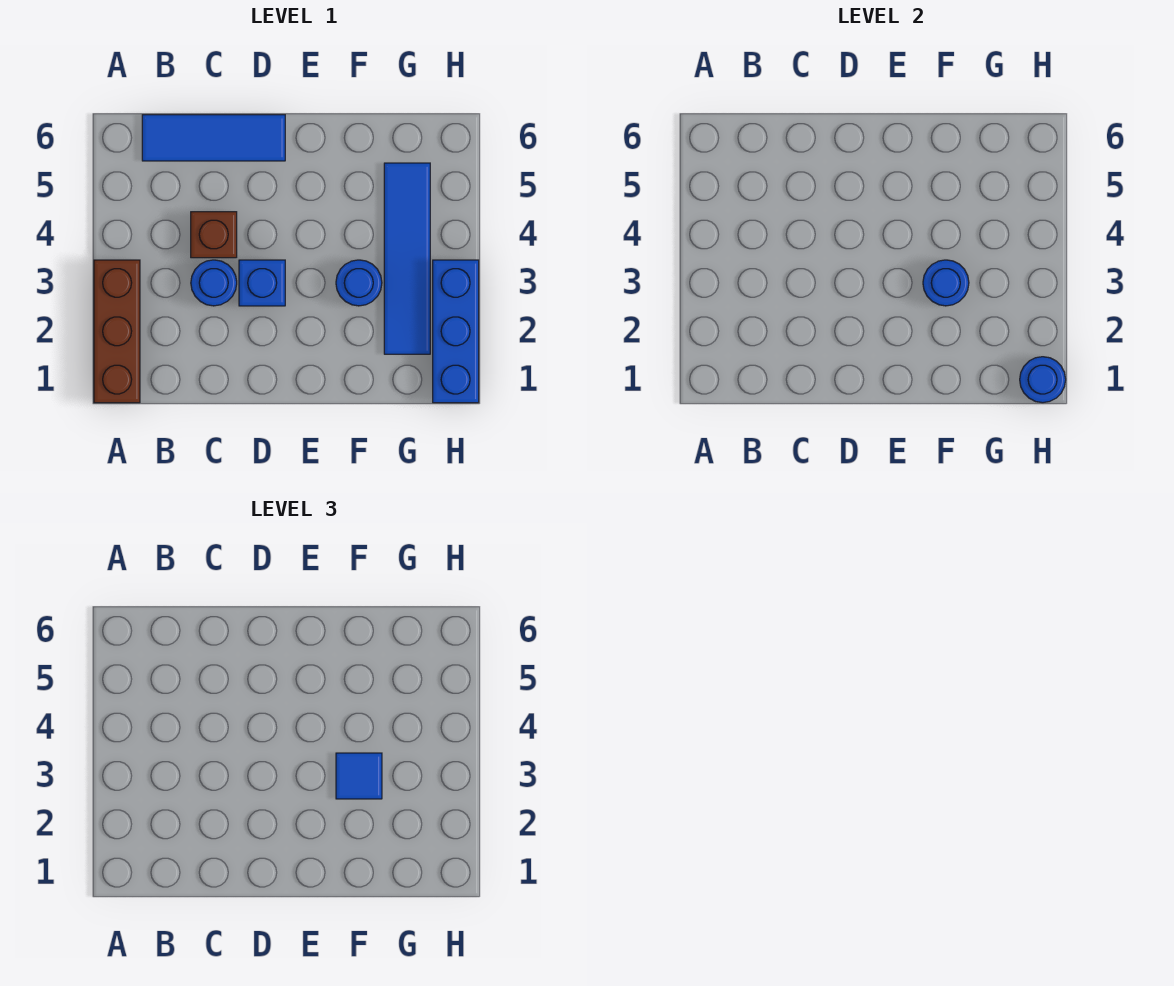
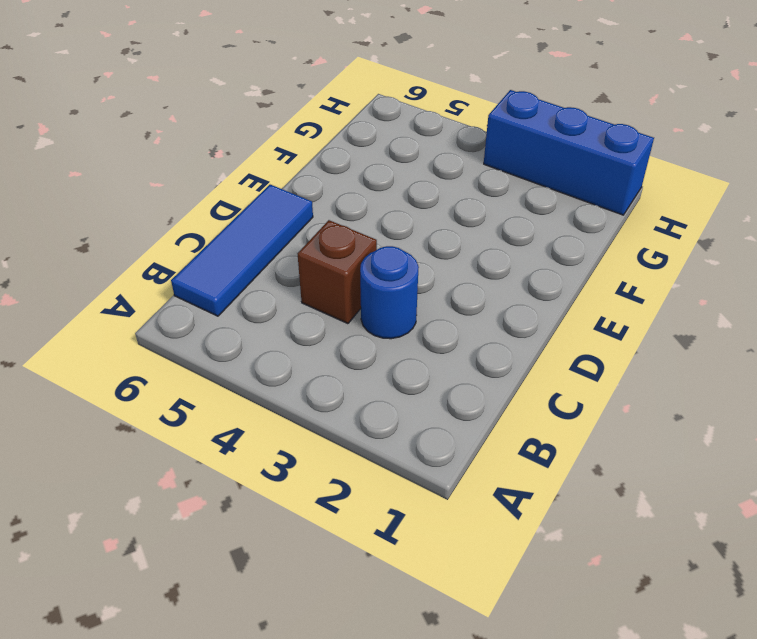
none -> brown 1x3 brick [94,260,140,403]
none -> blue 1x1 brick [239,260,285,306]

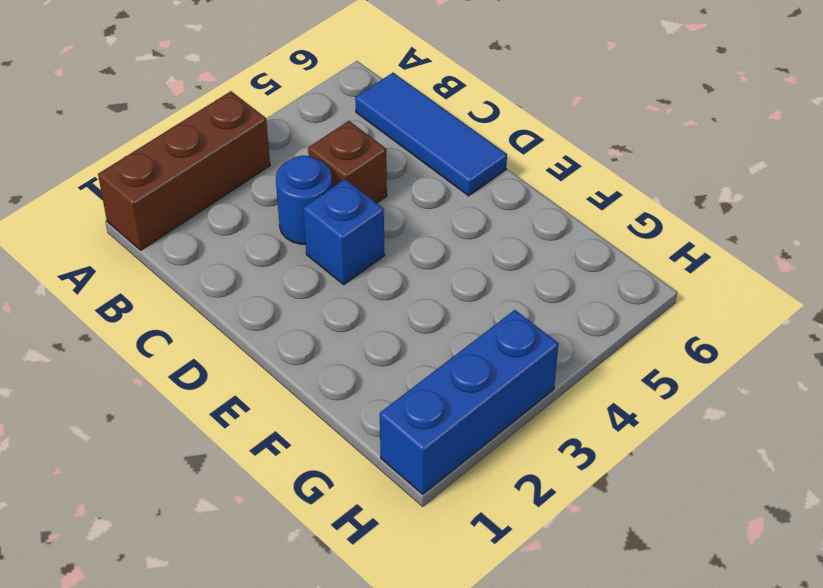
none -> blue 1x1 round brick [336,260,382,306]
none -> blue 1x4 tile [384,163,430,354]

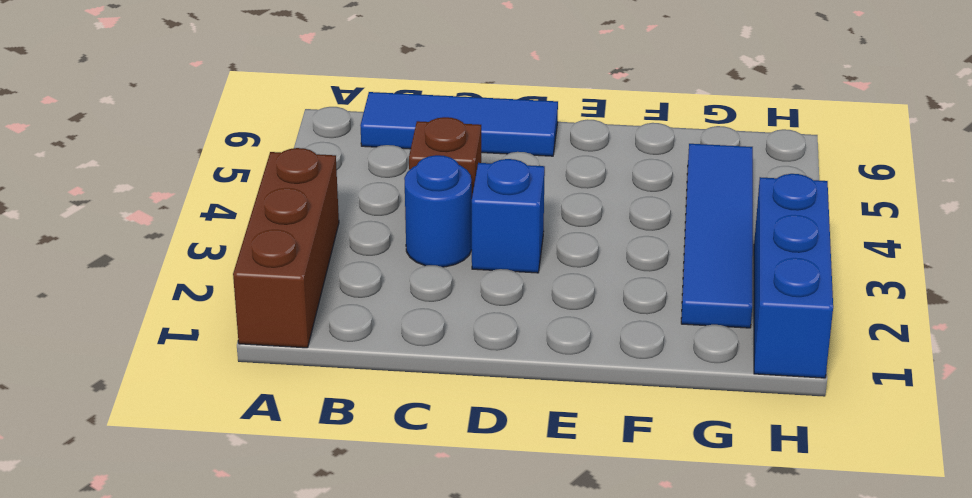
none -> blue 1x1 round brick [336,260,382,306]
none -> blue 1x1 round brick [923,260,969,306]

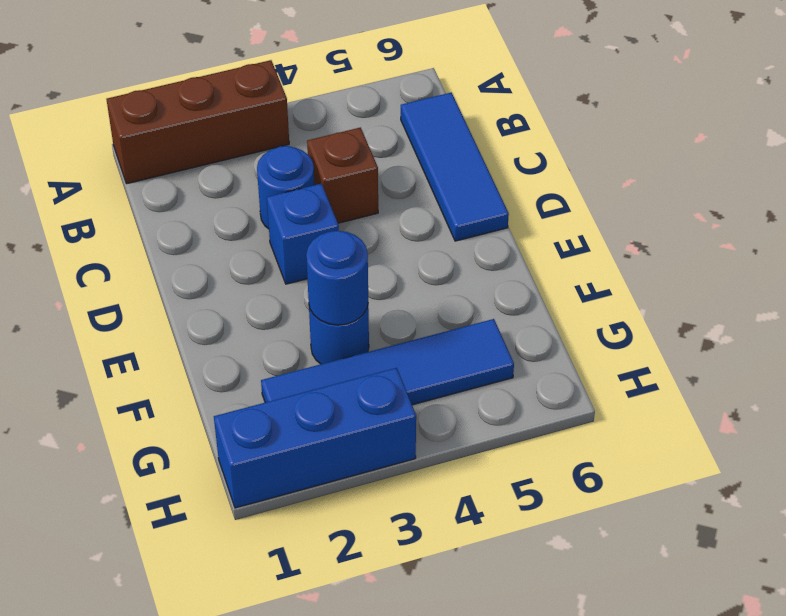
none -> blue 1x1 round brick [1020,357,1066,403]
none -> blue 1x1 tile [336,753,382,799]

